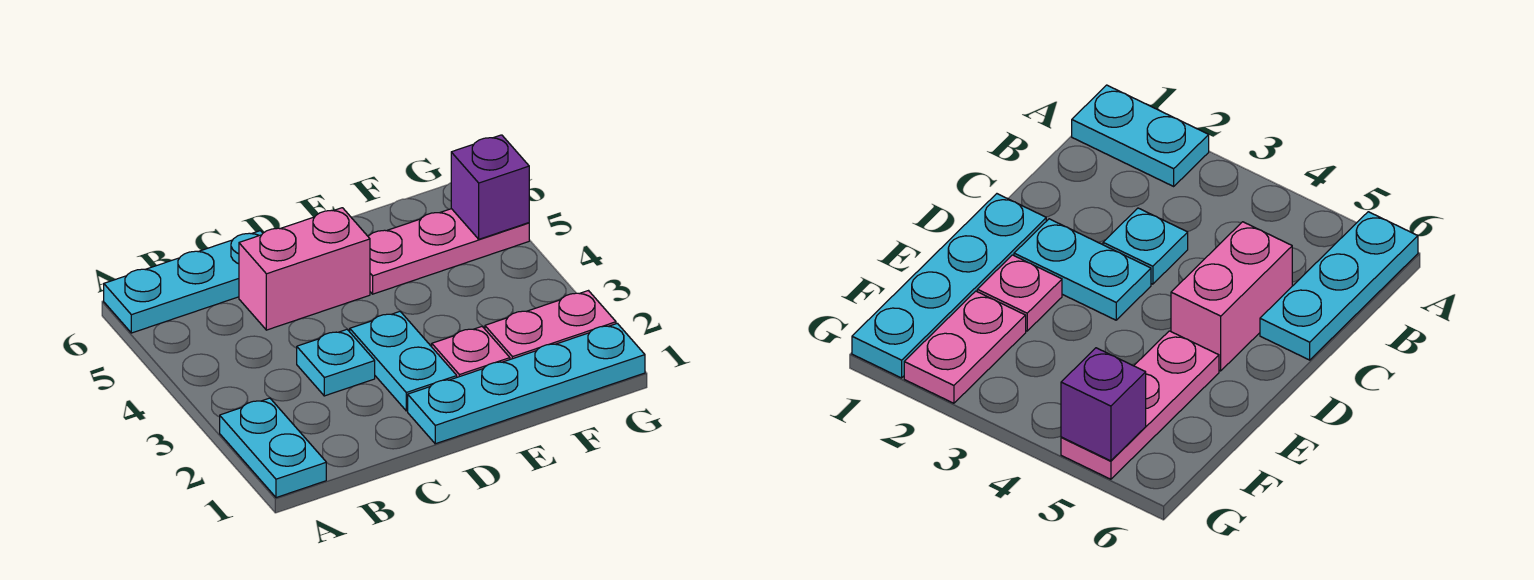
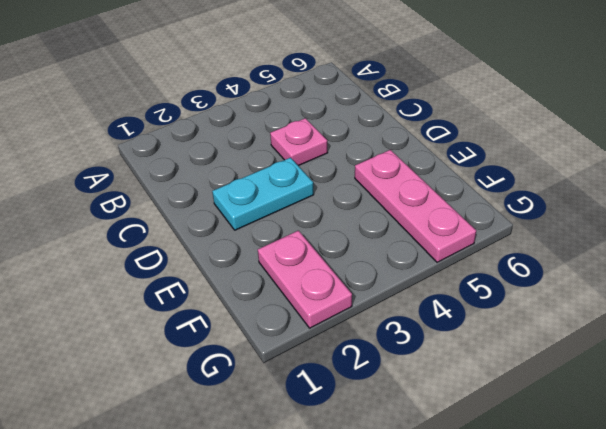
pink 1x1 plate [270,118,328,166] -> pink 1x1 plate moved to [432,326,510,377]
none -> cyan 1x2 plate [220,398,326,498]
none -> cyan 1x3 plate [104,231,263,333]

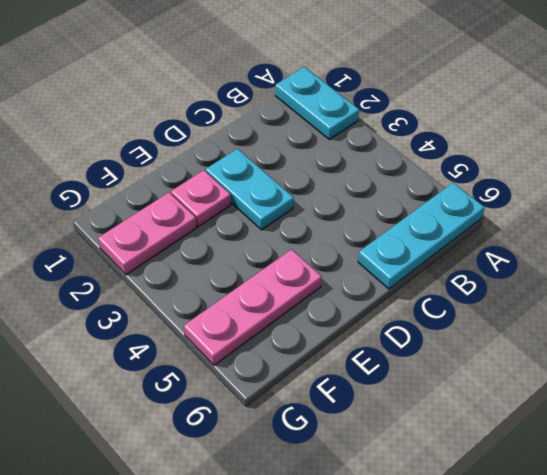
none -> cyan 1x1 plate [297,329,375,396]
none -> pink 1x2 brick [239,208,370,330]

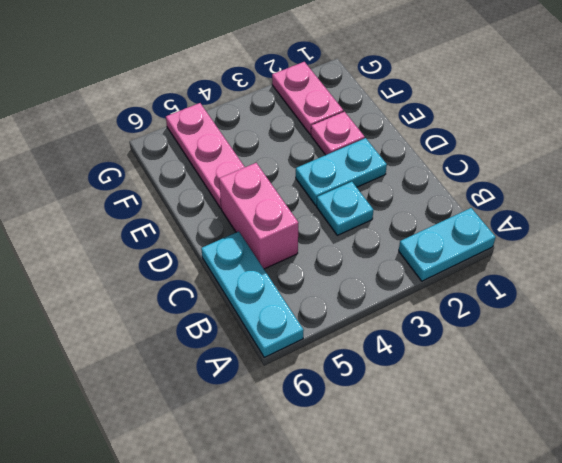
none -> cyan 1x4 plate [408,323,645,444]
none -> purple 1x1 brick [451,135,529,239]

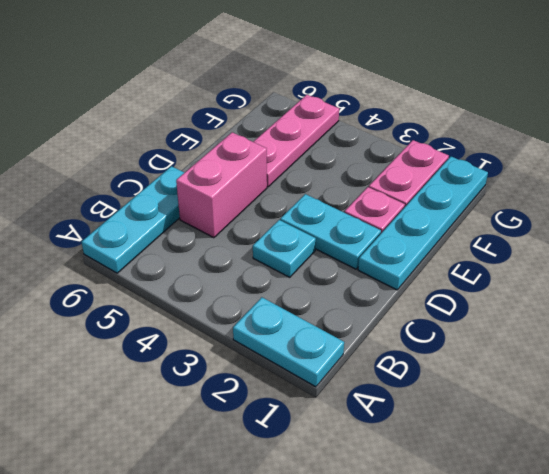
none -> purple 1x1 brick [451,135,529,239]

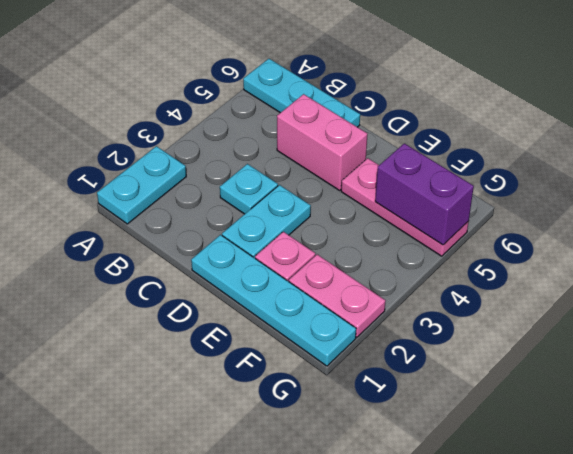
purple 1x2 brick [375,143,474,245] -> purple 1x1 brick [451,135,529,239]

